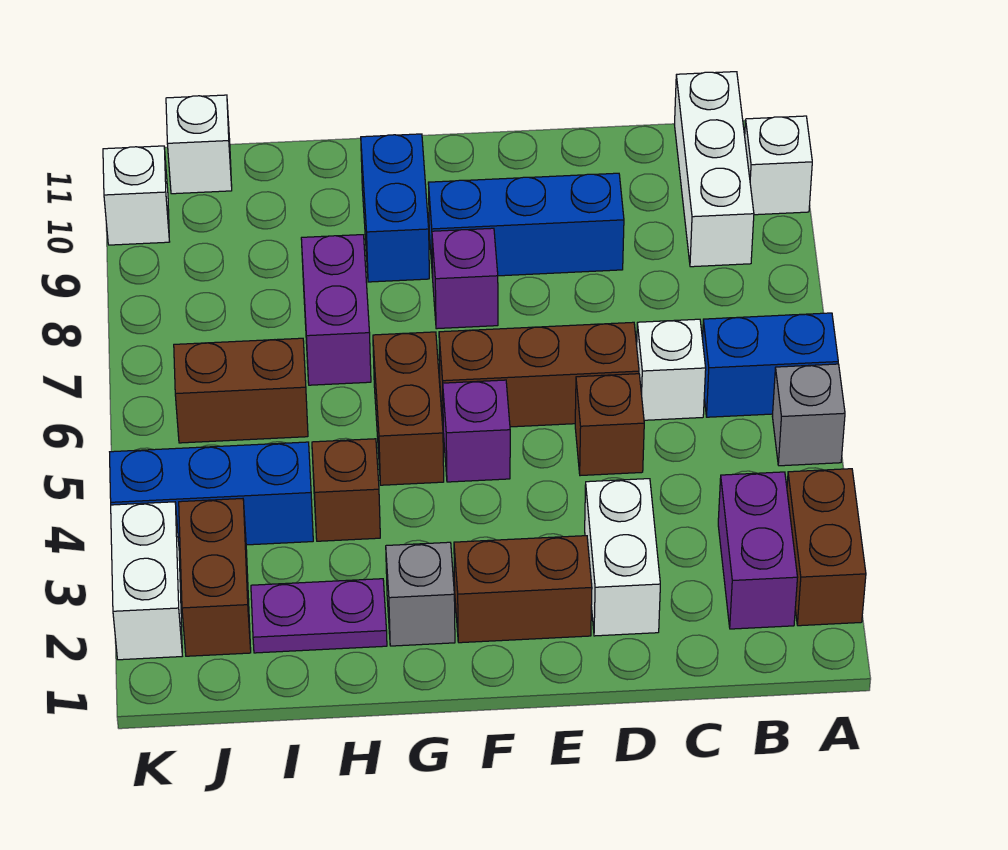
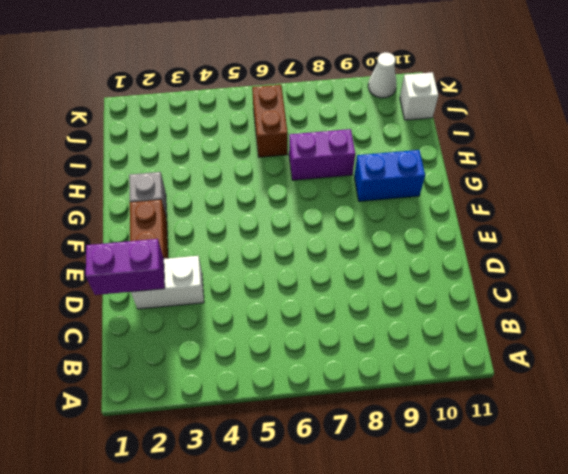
purple 1x2 brick [86,239,165,295] -> purple 1x2 brick moved to [718,472,797,629]
white 1x1 cone [368,52,396,98] -> white 1x1 brick [103,146,169,245]
none -> brown 1x2 brick [787,469,866,626]
none -> grey 1x1 brick [772,364,845,466]
none -> blue 1x2 brick [703,313,838,417]

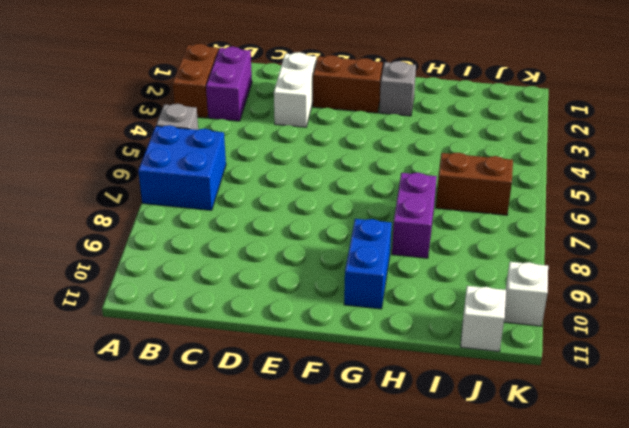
blue 2x2 brick [138,125,226,210] -> blue 1x2 brick [703,313,838,417]
none -> white 1x1 brick [745,116,812,215]
none -> white 1x3 brick [675,72,754,267]
none -> white 1x1 brick [637,319,706,420]

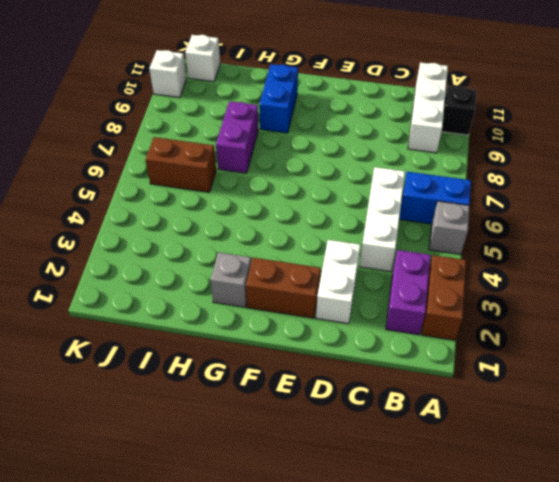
black 1x1 brick [442,86,476,135] -> white 1x1 brick [745,116,812,215]
white 1x3 brick [359,167,405,272] -> white 1x1 brick [637,319,706,420]
none -> brown 1x1 brick [575,374,644,476]
none -> brown 1x3 brick [439,322,639,427]
none -> blue 1x3 brick [428,173,624,278]

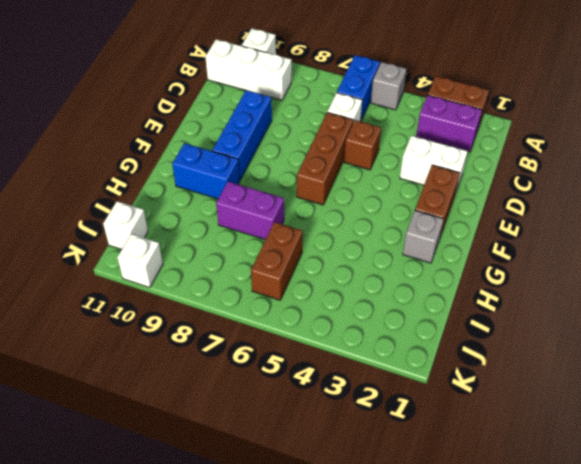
none -> purple 1x1 brick [443,380,510,482]
none -> purple 1x1 brick [432,228,498,329]
none -> brown 1x2 brick [373,332,444,485]

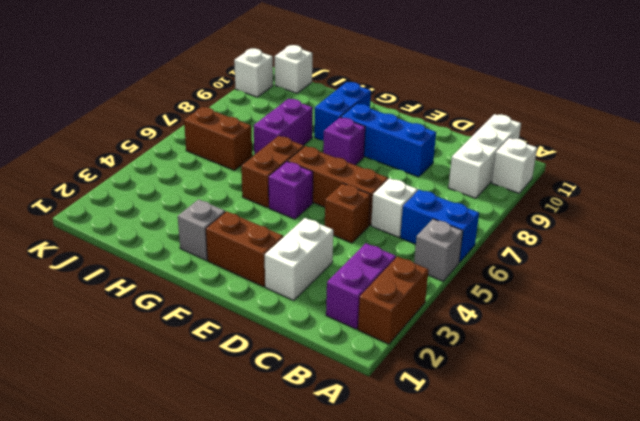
none -> purple 1x2 plate [251,579,387,653]
none -> brown 1x1 brick [312,439,380,541]
none -> blue 1x3 brick [110,442,313,548]

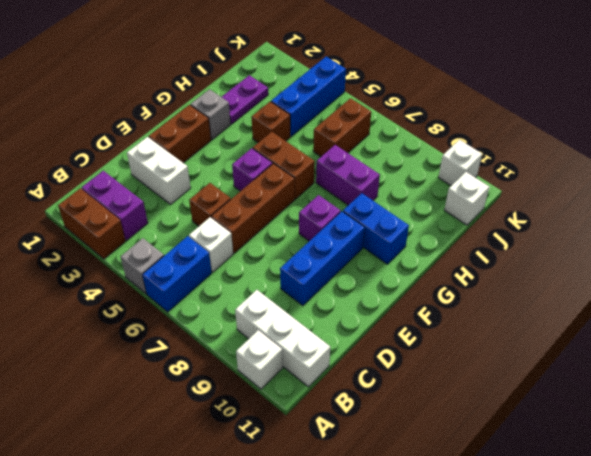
none -> brown 1x2 brick [179,499,251,656]
none -> white 1x2 brick [111,502,182,660]

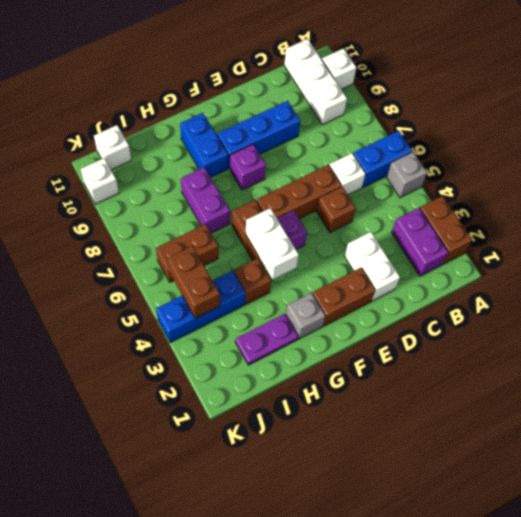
white 1x2 brick [245,208,299,279] -> white 1x2 brick moved to [111,502,182,660]
brown 1x2 brick [167,246,220,318] -> brown 1x2 brick moved to [179,499,251,656]

